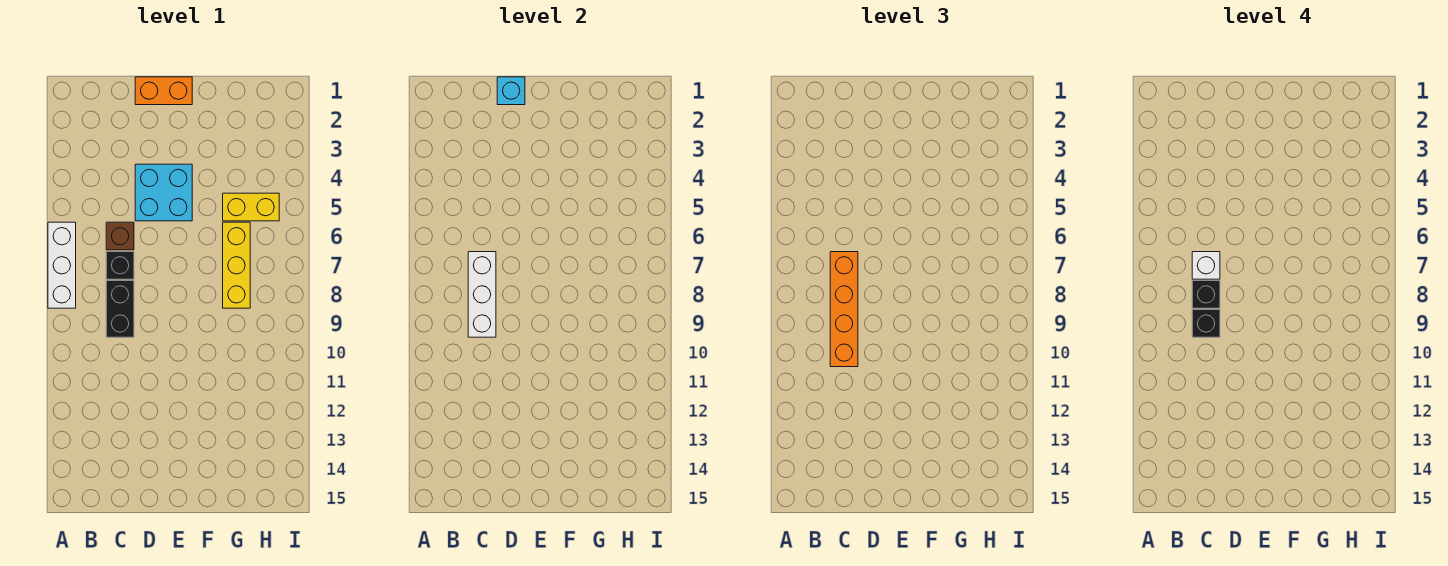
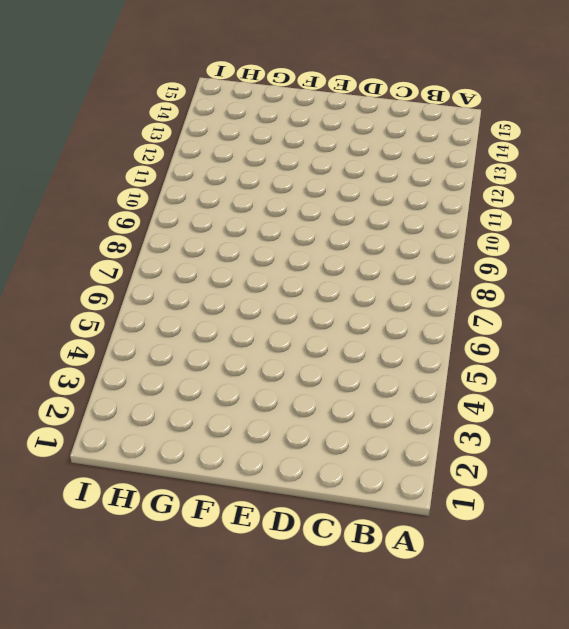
none -> white 1x3 brick [48,222,76,308]
none -> brown 1x1 brick [106,222,134,250]
none -> black 1x1 brick [106,252,134,279]

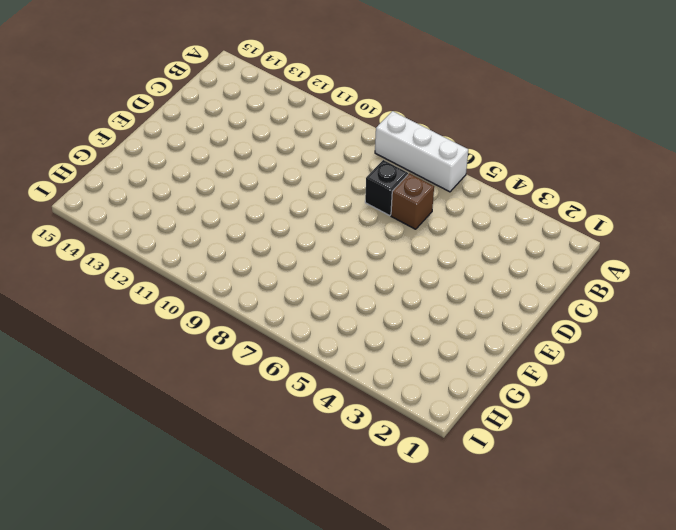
none -> black 1x2 brick [106,281,134,337]
none -> orange 1x2 brick [135,77,192,105]
none -> cyan 2x2 brick [135,164,192,221]

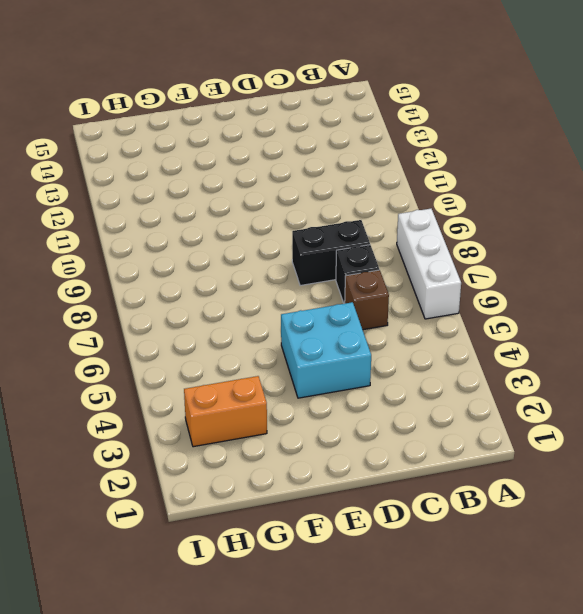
black 1x2 brick [292,220,370,286] -> black 1x2 brick turned to [106,281,134,337]
orange 1x2 brick [184,376,267,447] -> orange 1x2 brick moved to [135,77,192,105]
none -> yellow 1x2 brick [223,193,279,221]
none -> yellow 1x3 brick [223,222,250,308]
none -> white 1x3 brick [468,252,496,337]

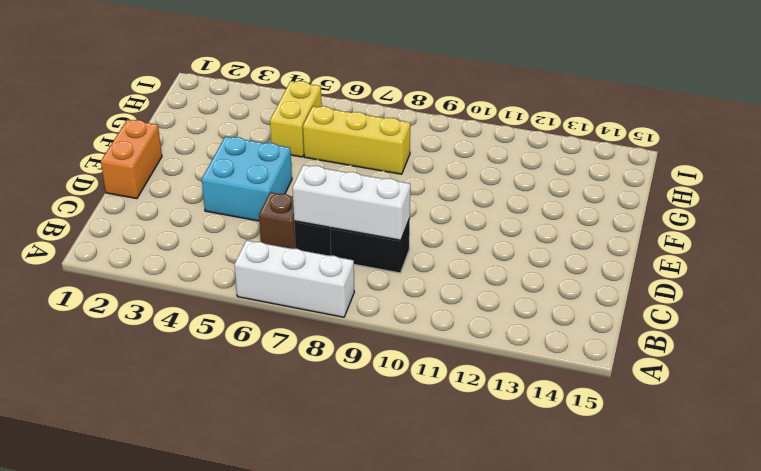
none -> cyan 1x1 brick [497,77,525,105]
none -> orange 1x4 brick [830,252,858,367]
none -> white 1x1 brick [1192,252,1220,279]

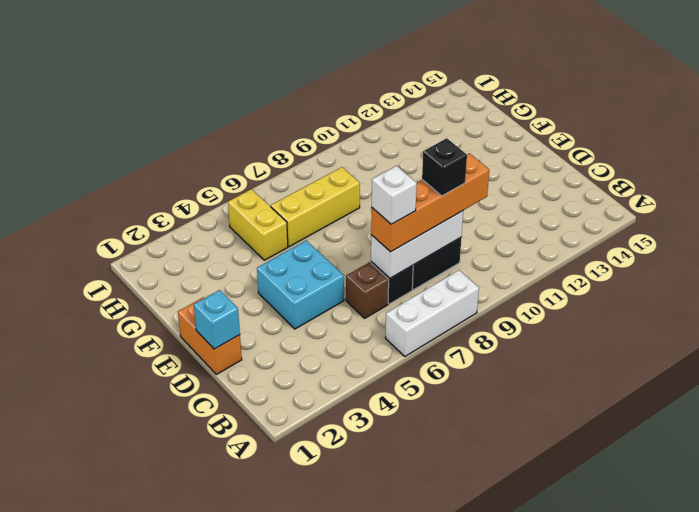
none -> black 1x1 brick [1192,281,1220,308]

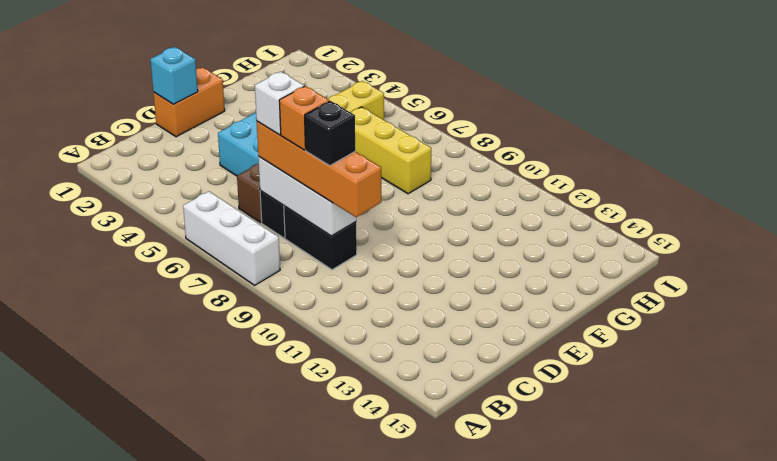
orange 1x1 brick [279,86,329,150] -> black 1x1 brick [1192,281,1220,308]

